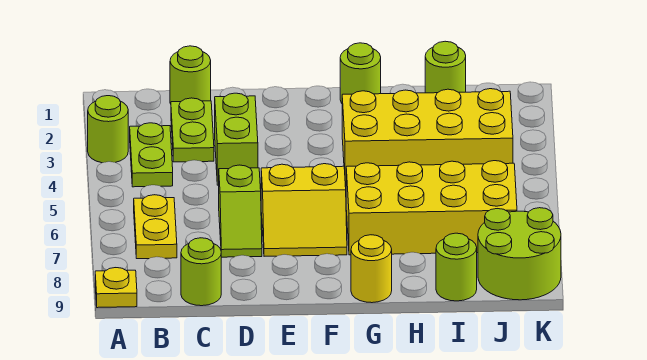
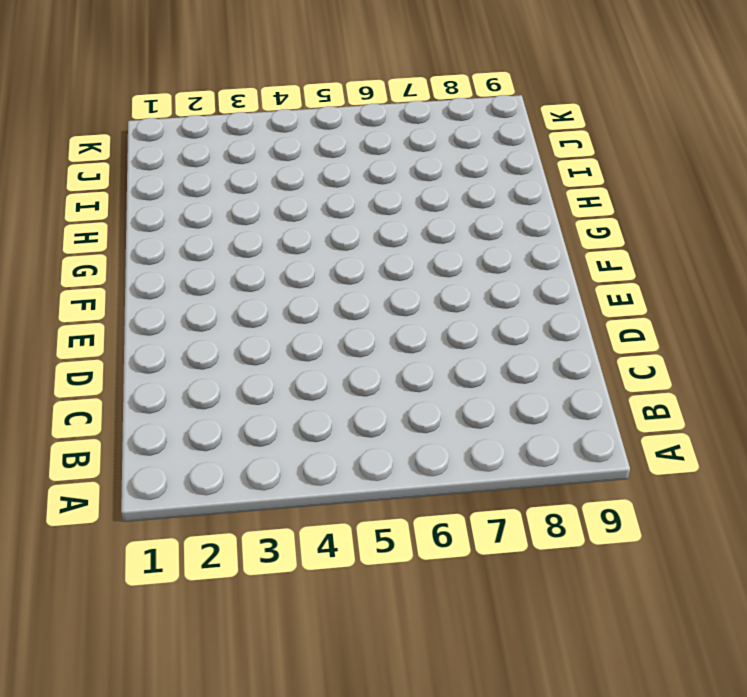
none -> lime 1x1 round brick [88,96,128,163]
none -> yellow 1x1 plate [95,268,137,308]
none -> lime 1x2 plate [130,123,173,187]

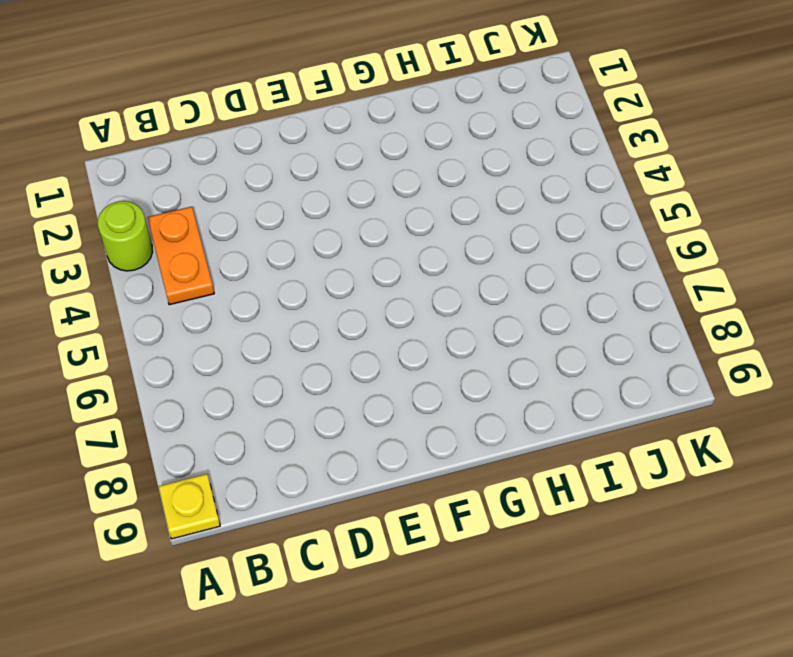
orange 1x2 plate [148,207,214,305] -> lime 1x2 plate [130,123,173,187]
none -> yellow 1x2 plate [134,195,177,259]
none -> lime 1x1 round brick [170,46,211,104]
none -> lime 1x2 plate [171,98,214,162]

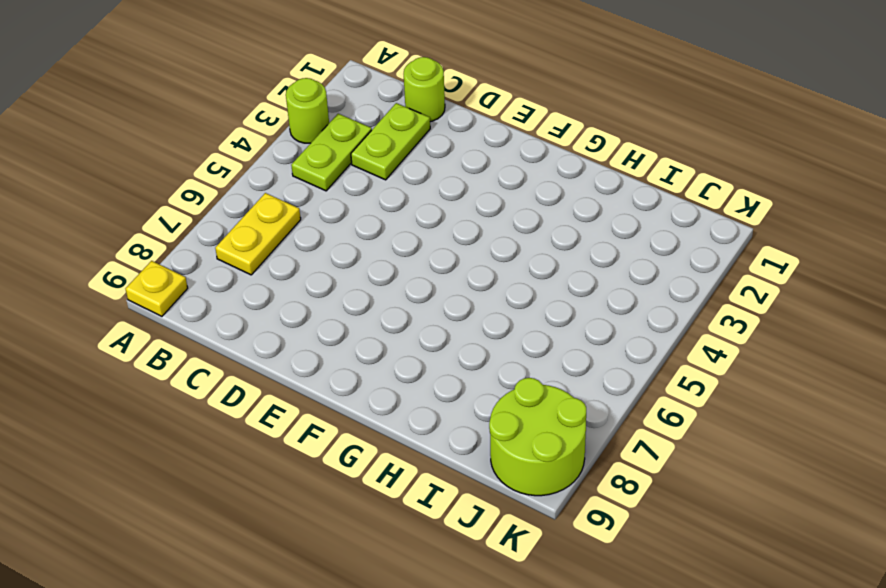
none -> lime 1x1 round brick [181,238,221,306]
none -> lime 1x2 brick [215,93,258,185]
none -> lime 1x2 slope [219,165,262,257]

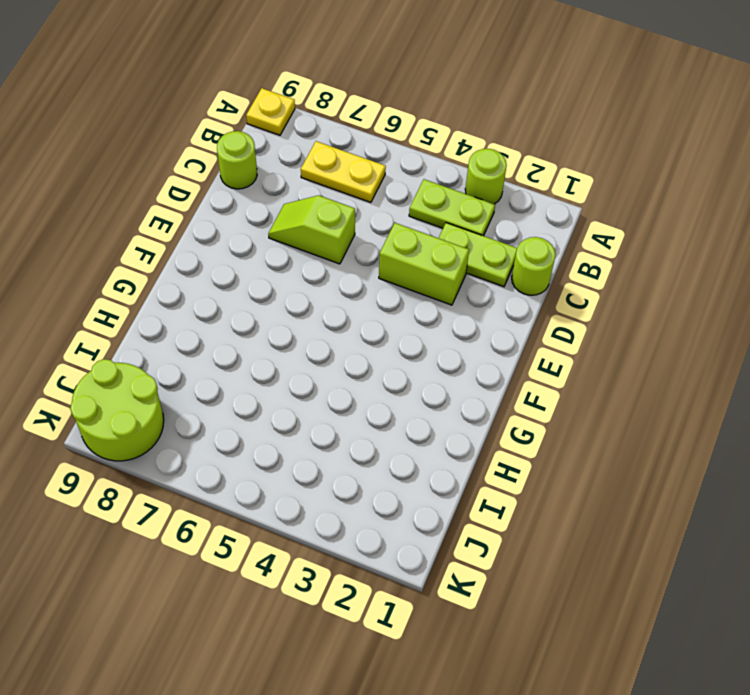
none -> yellow 2x2 slope [261,164,347,256]
none -> lime 1x1 round brick [340,43,381,103]
none -> yellow 2x4 brick [342,89,513,183]

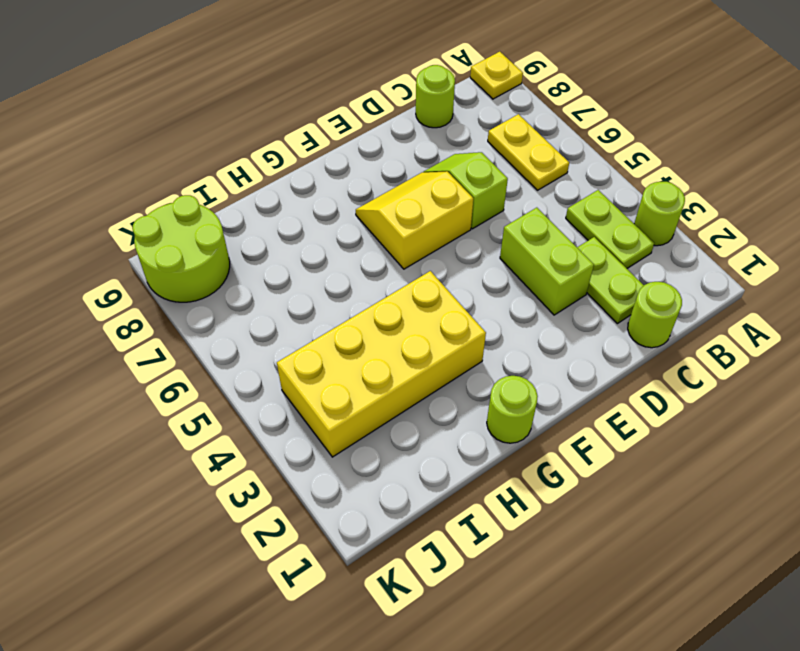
none -> yellow 2x4 brick [346,161,517,255]
none -> yellow 1x1 round brick [351,235,392,303]
none -> lime 1x1 round brick [425,41,466,93]

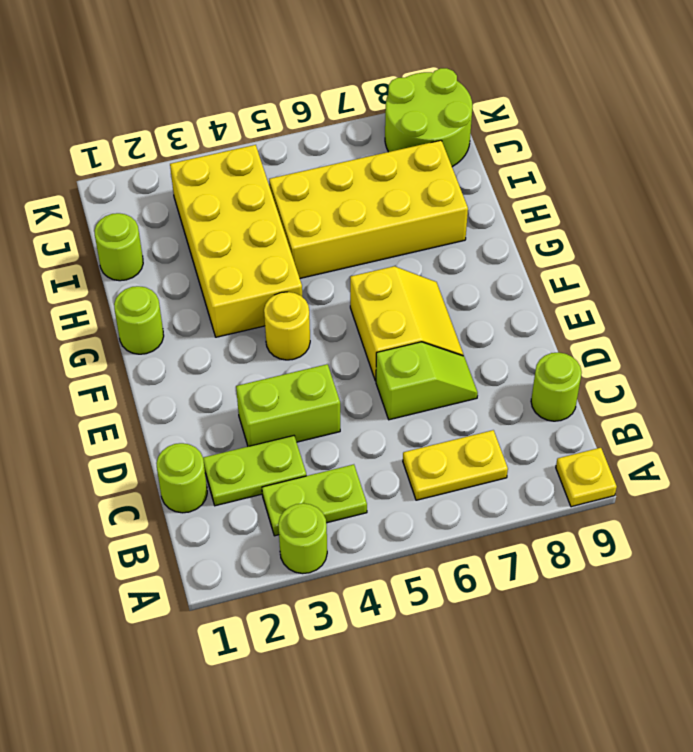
yellow 1x1 round brick [264,292,310,360] -> yellow 1x1 round brick moved to [351,235,392,303]
yellow 2x4 brick [269,140,468,278] -> yellow 2x4 brick turned to [346,161,517,255]
none -> lime 1x1 round brick [436,233,477,301]

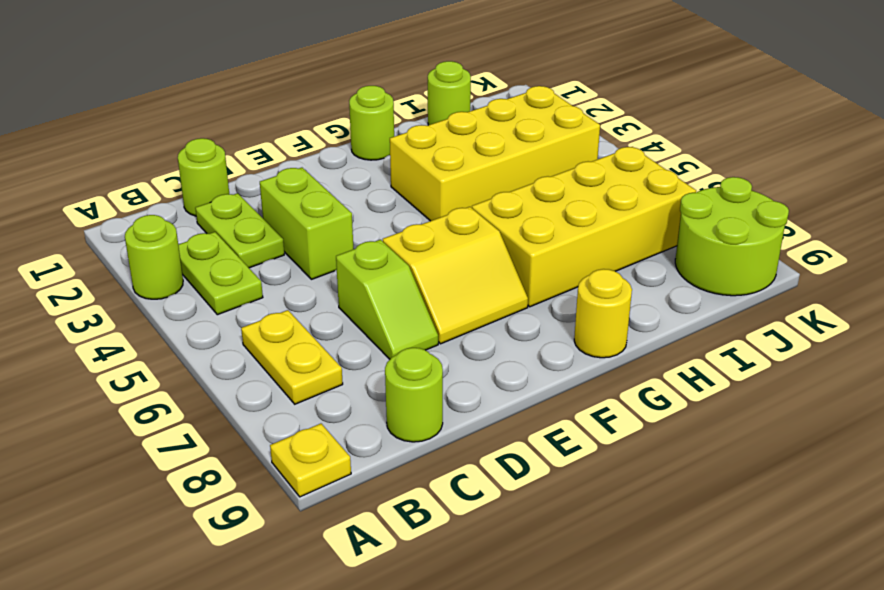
none -> lime 1x1 round brick [436,233,477,301]

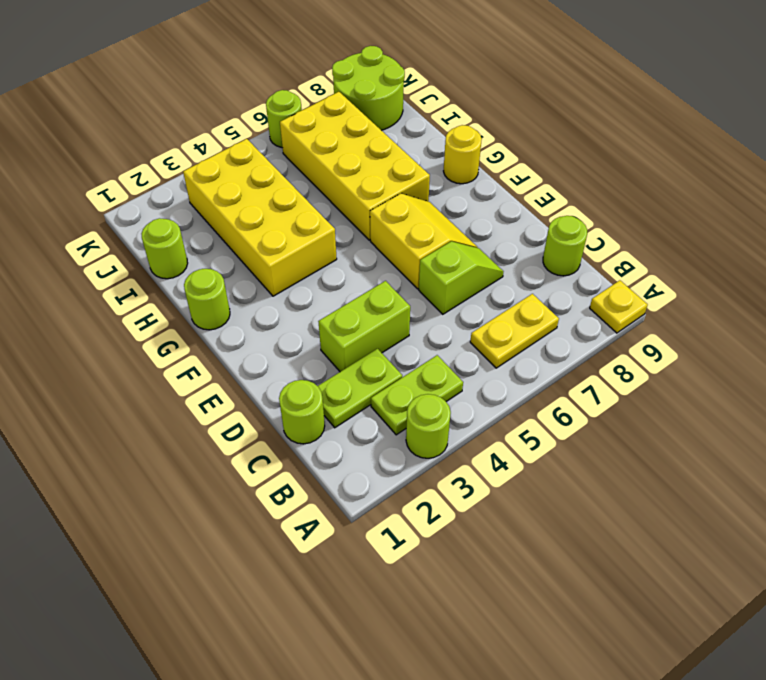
lime 1x1 round brick [266,90,302,147] -> lime 1x1 round brick moved to [436,233,477,301]

